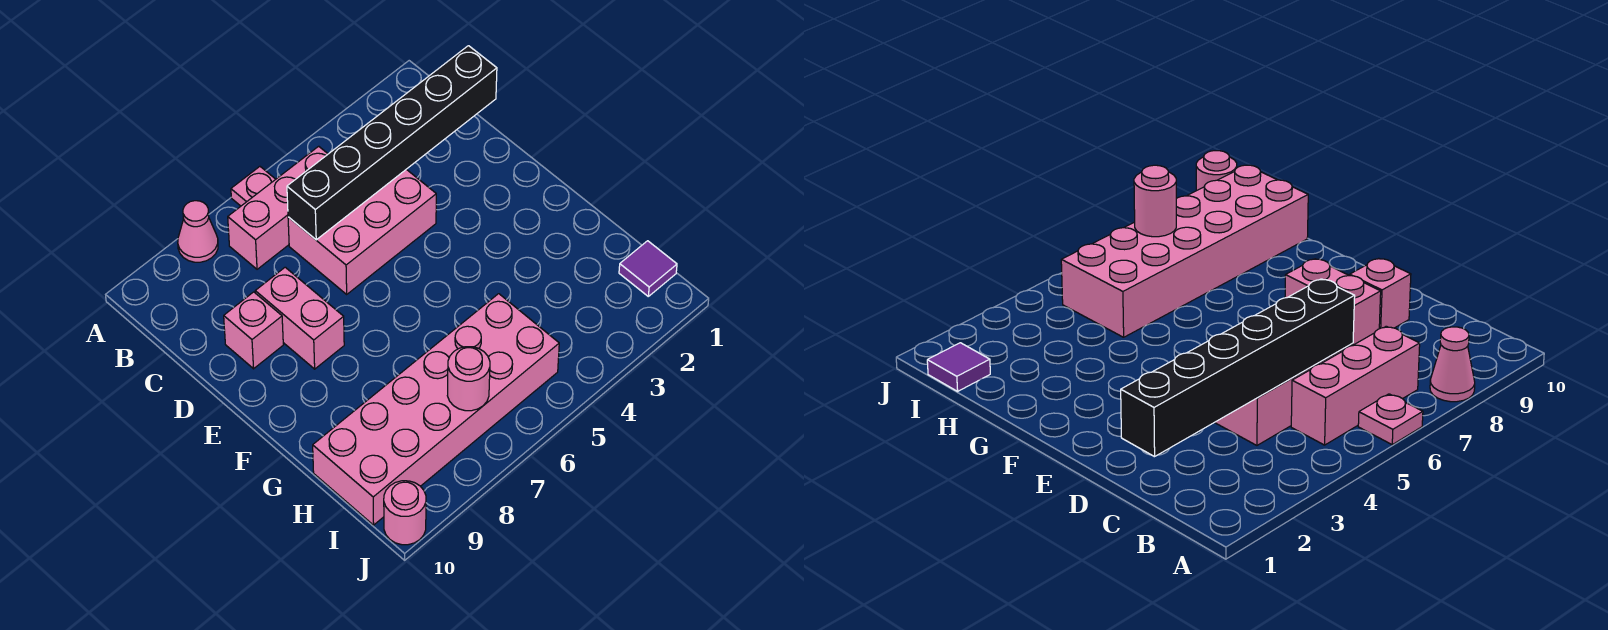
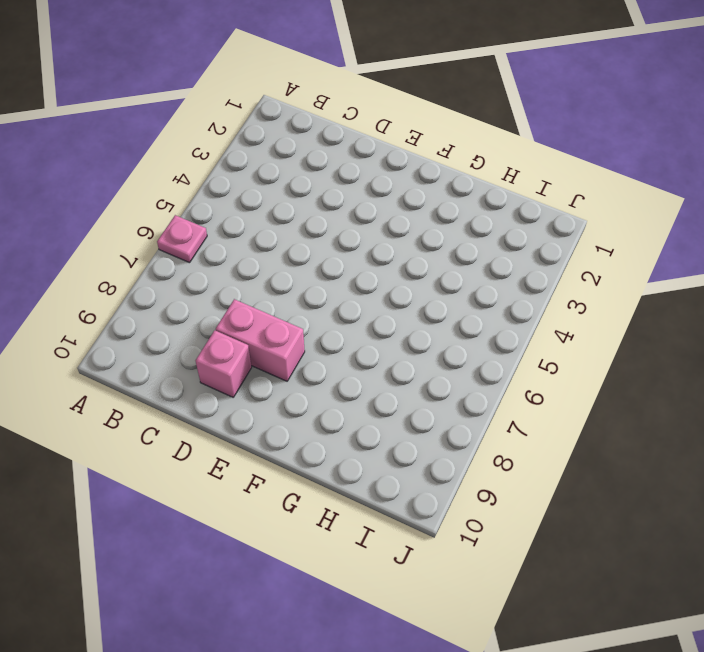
none -> pink 1x1 cone [178,201,218,262]
none -> pink 1x3 brick [228,146,328,269]

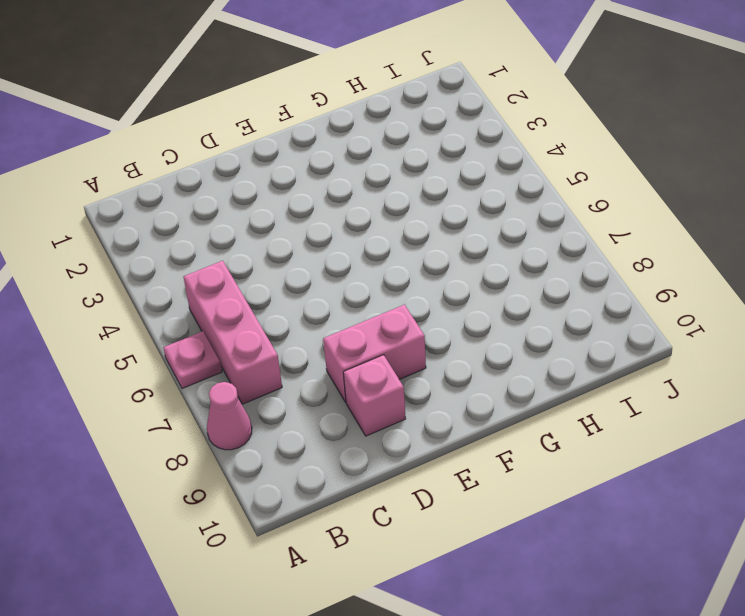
none -> pink 2x3 brick [288,169,436,294]
none -> pink 2x6 brick [313,294,559,525]

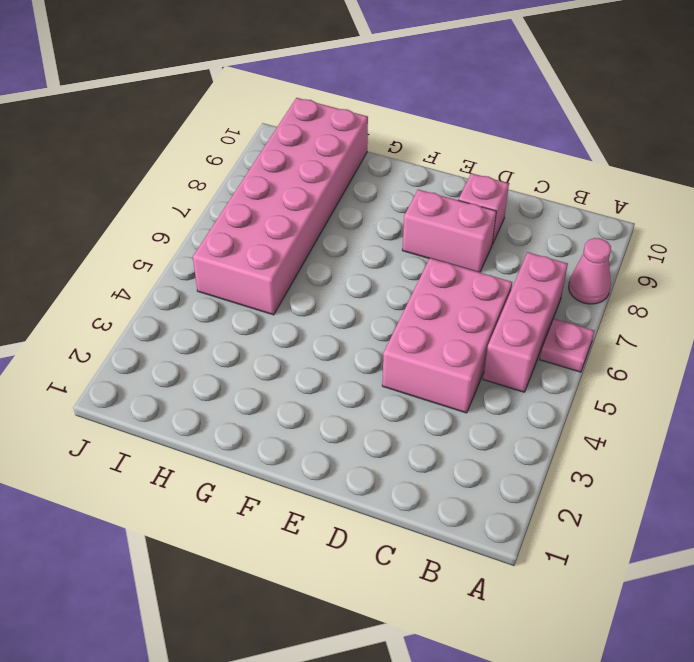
none -> purple 1x1 tile [619,241,677,296]
none -> pink 1x1 round brick [384,481,426,545]

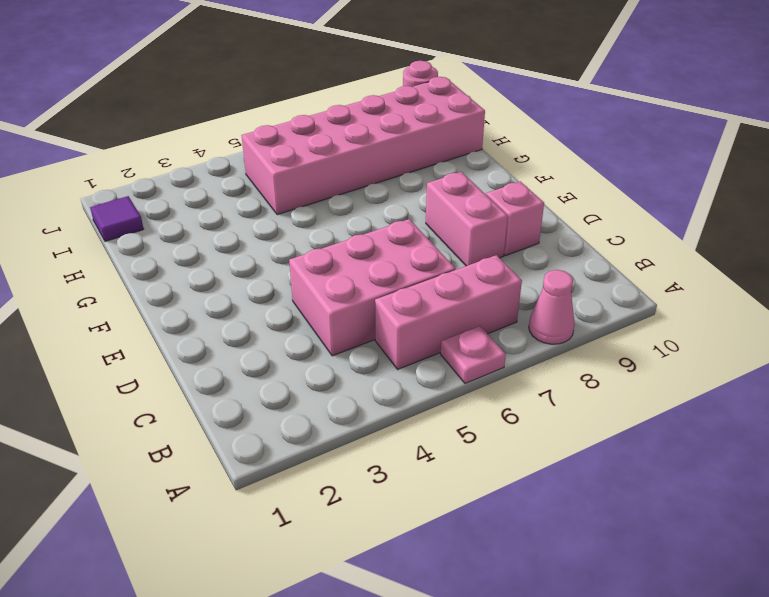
none -> black 1x6 brick [287,46,497,240]
none -> pink 1x1 round brick [447,347,490,411]

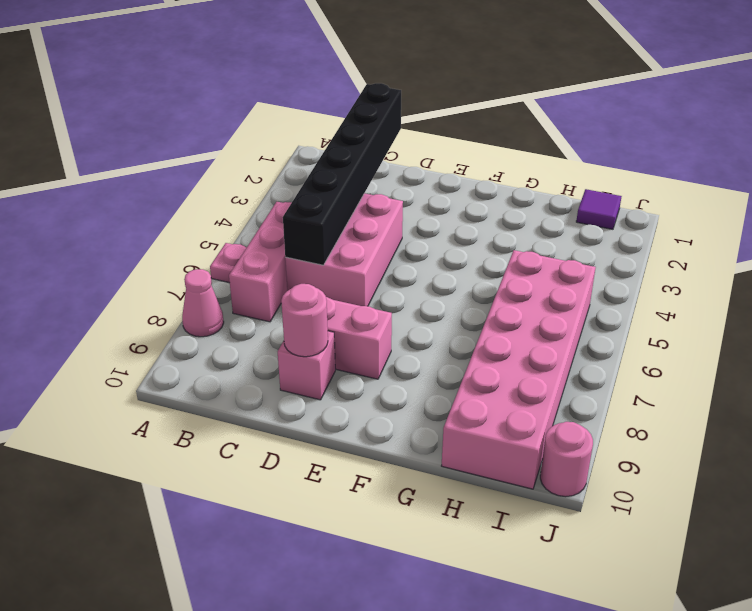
pink 1x1 round brick [281,284,328,357] -> pink 1x1 round brick moved to [447,347,490,411]

